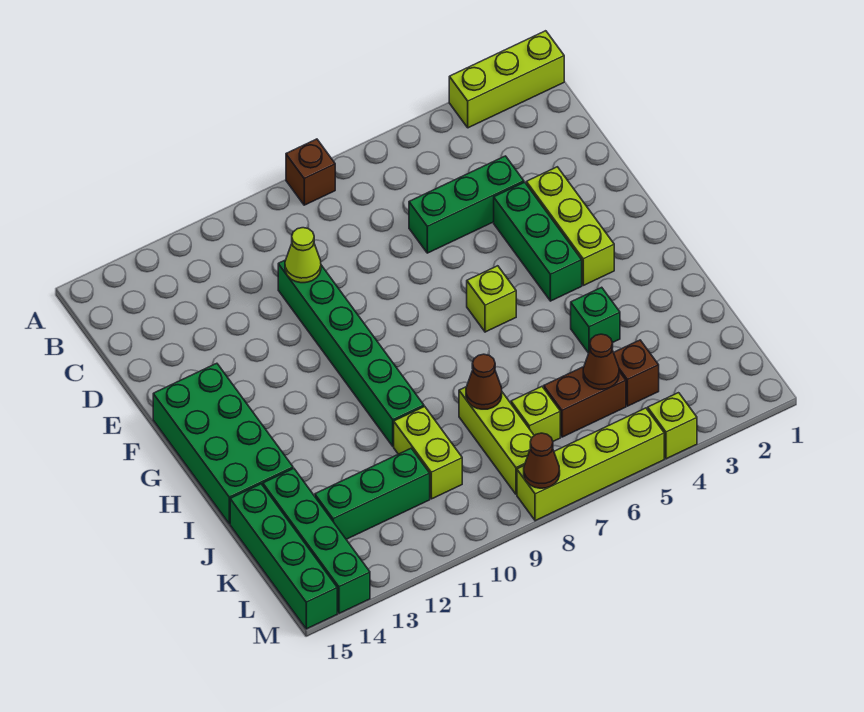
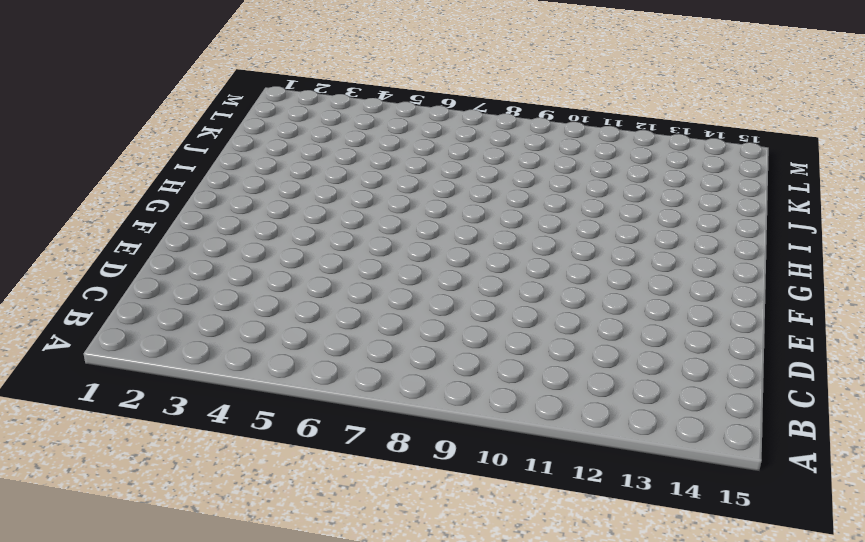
none -> lime 1x3 brick [449,31,564,128]
none -> brown 1x1 brick [286,139,335,205]
none -> green 1x3 brick [409,156,524,253]

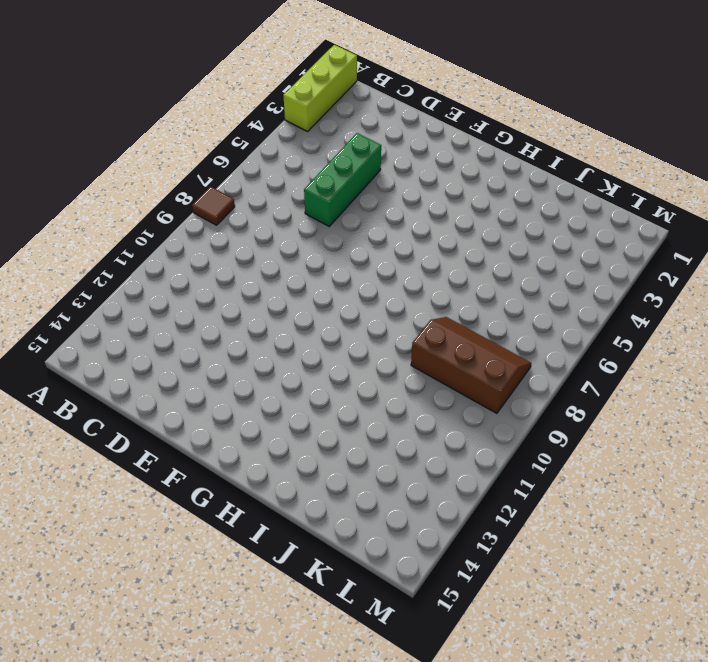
brown 1x1 tile [192,186,235,225] -> brown 1x1 brick [286,139,335,205]
brown 2x3 slope [411,317,531,413] -> lime 1x3 brick [459,387,534,494]
none -> green 1x6 brick [278,260,424,446]
none -> lime 1x3 brick [526,167,614,285]
none -> green 1x3 brick [494,182,582,301]

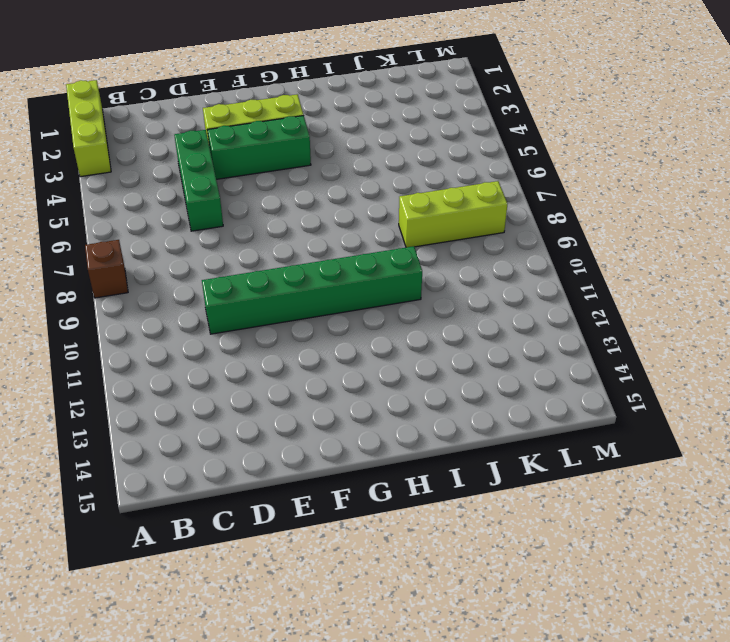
none -> green 2x4 brick [153,363,293,524]
none -> lime 1x1 brick [467,266,516,332]
none -> green 1x1 brick [571,287,620,353]

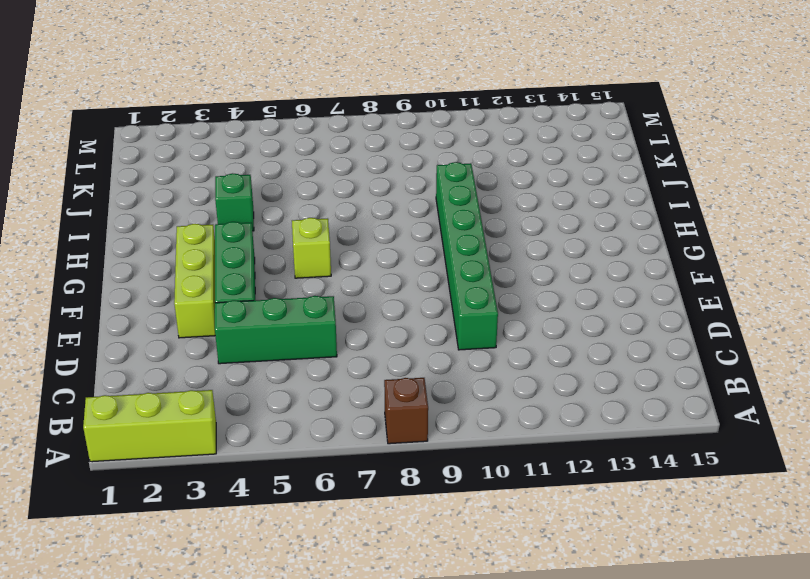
none -> green 2x4 brick [153,363,293,524]
none -> lime 1x3 brick [459,387,534,494]
none -> lime 1x2 brick [394,407,462,499]

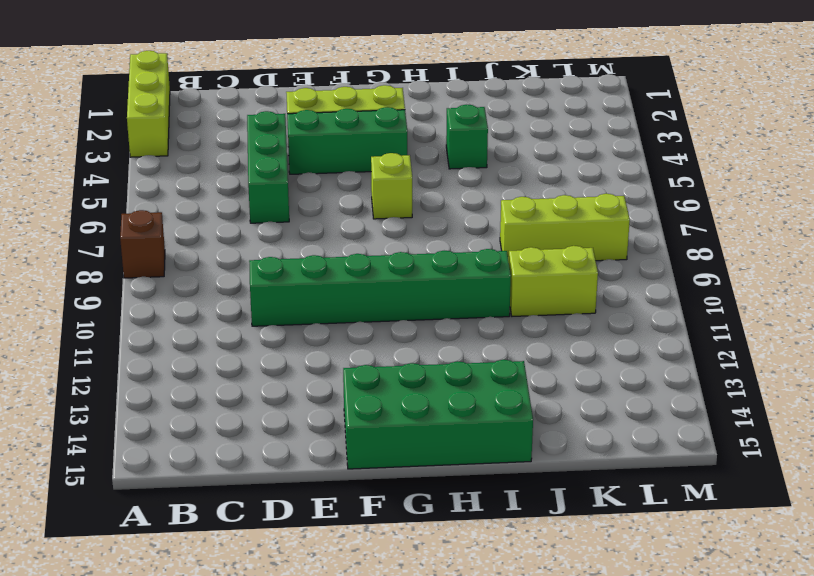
none -> green 1x4 brick [263,469,370,613]
none -> green 1x4 brick [230,484,337,629]
none -> brown 1x1 brick [614,340,659,406]

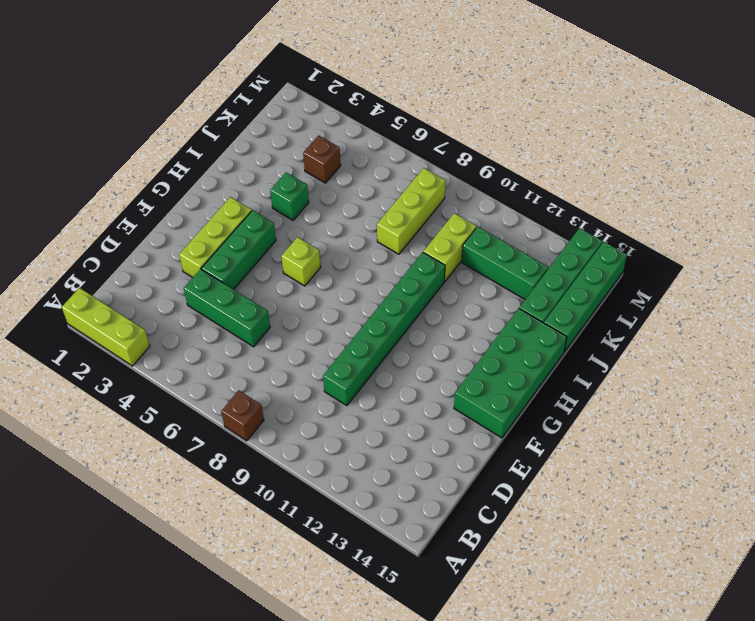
none -> brown 1x2 brick [544,367,626,437]
none -> lime 1x1 brick [511,387,560,441]
none -> lime 1x1 brick [648,393,697,459]

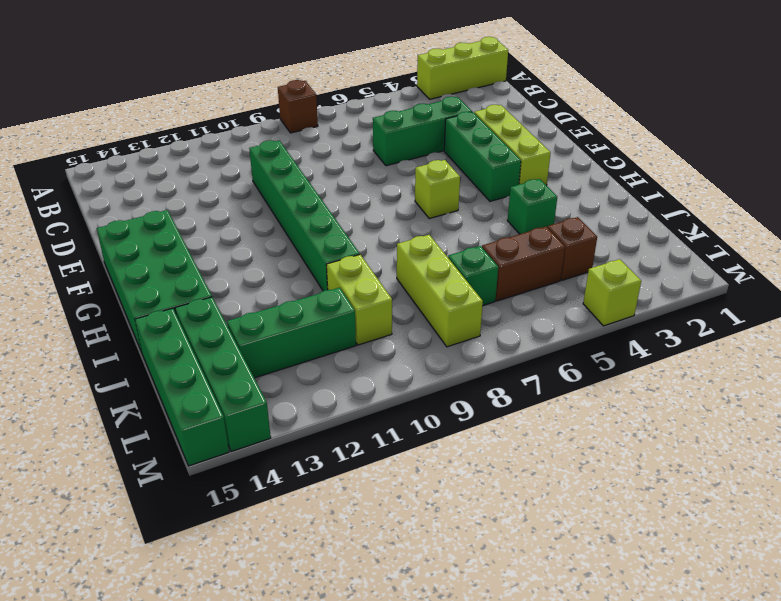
green 1x1 brick [448,246,498,305] -> lime 1x1 brick [511,387,560,441]
none -> lime 1x4 brick [517,408,664,521]
none -> lime 1x1 cone [285,228,321,283]
none -> brown 1x1 cone [466,354,502,409]

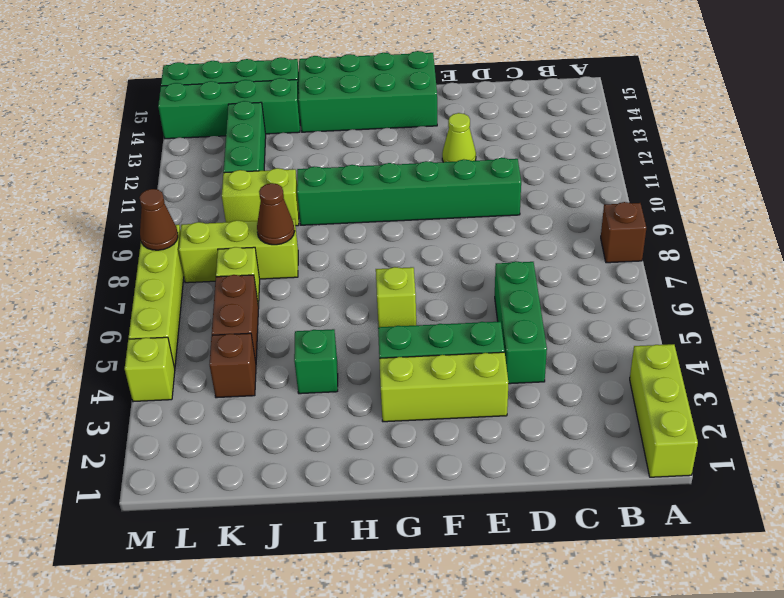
lime 1x1 cone [442,113,476,162] -> lime 1x1 cone moved to [285,228,321,283]
none -> brown 1x1 cone [583,334,619,389]

